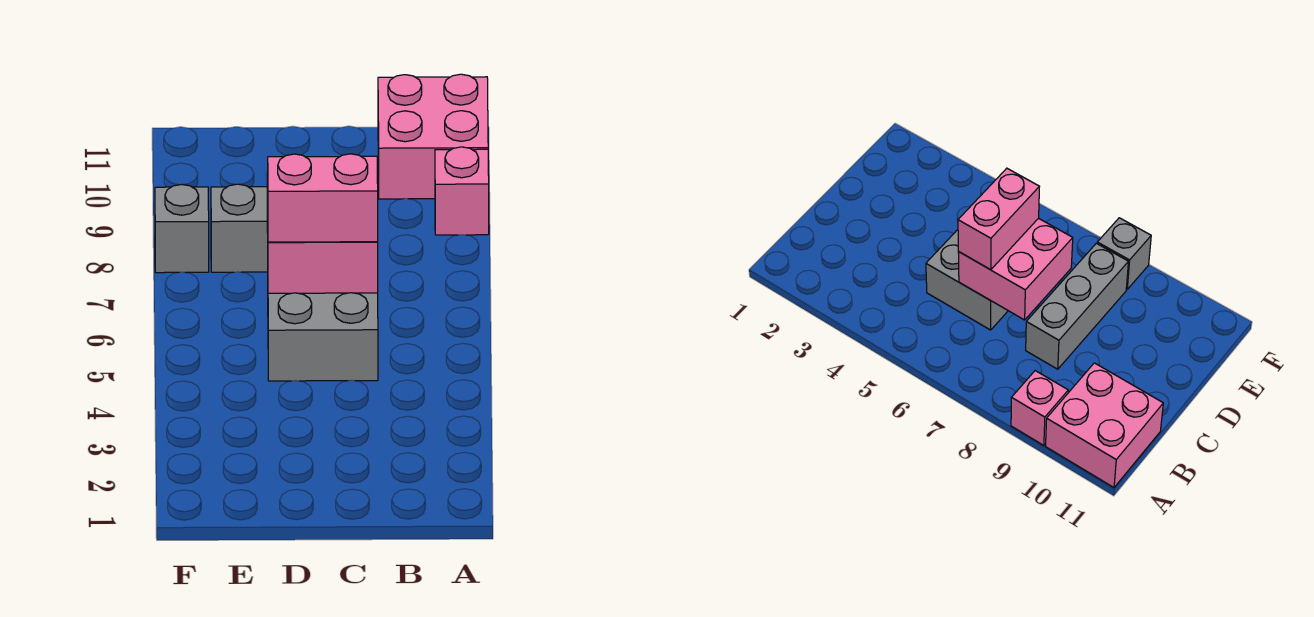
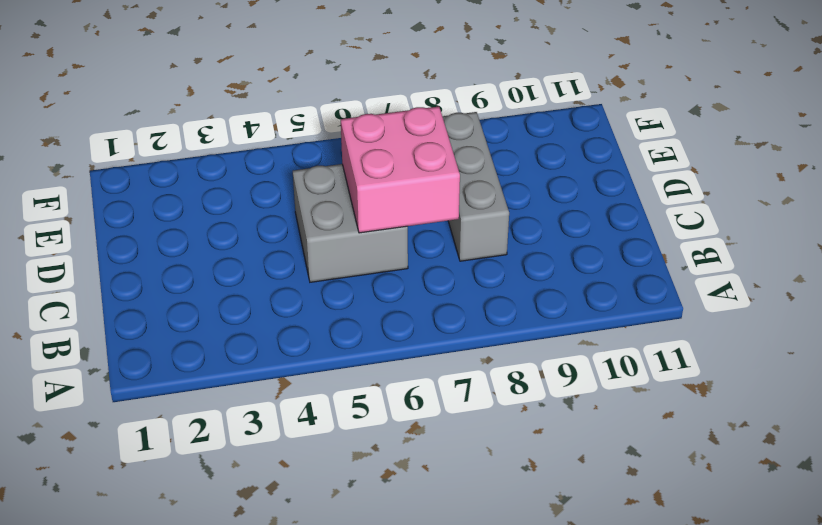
none -> pink 1x1 brick [435,147,489,235]
none -> pink 2x2 brick [378,74,488,199]

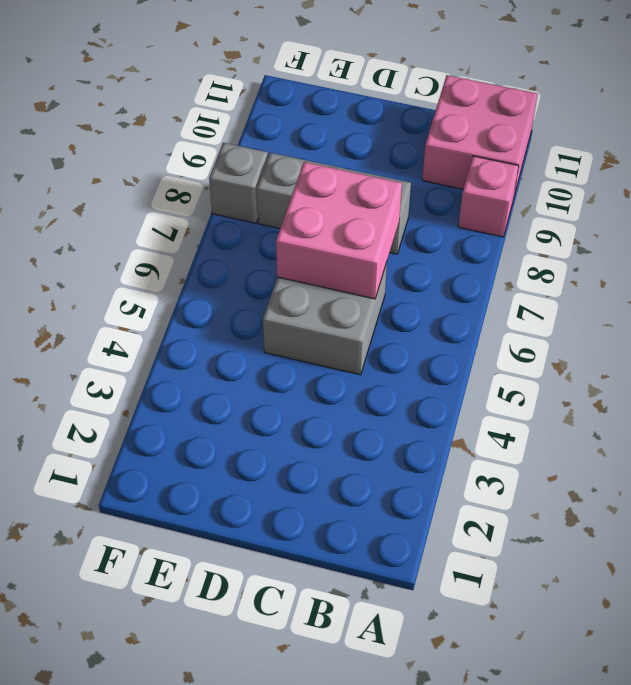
none -> pink 1x2 brick [267,154,378,242]

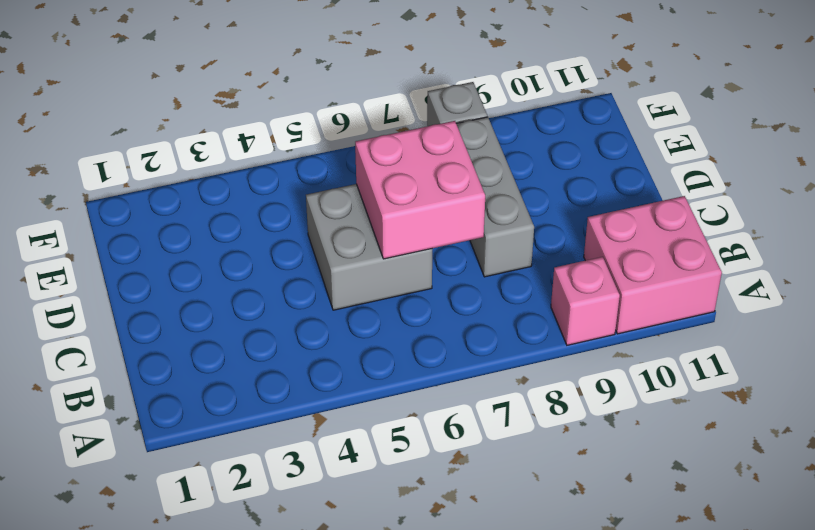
none -> pink 1x2 brick [267,154,378,242]

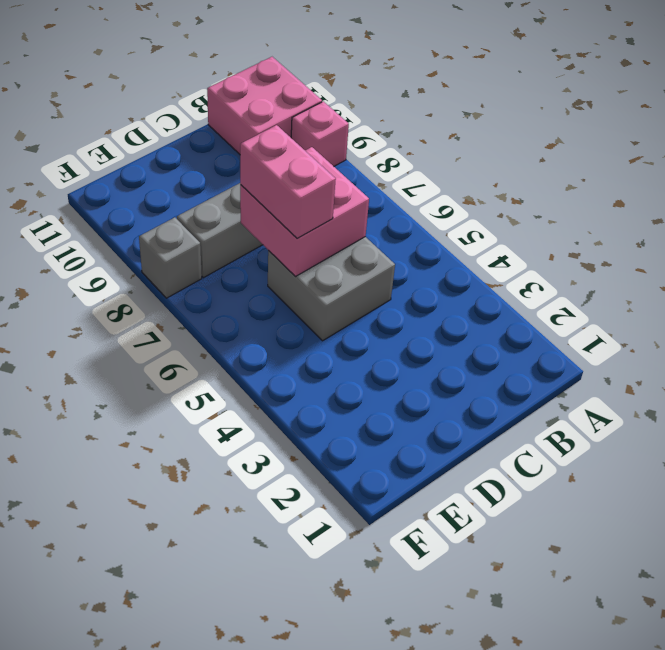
pink 1x2 brick [240,125,336,239] -> pink 1x2 brick turned to [267,154,378,242]

